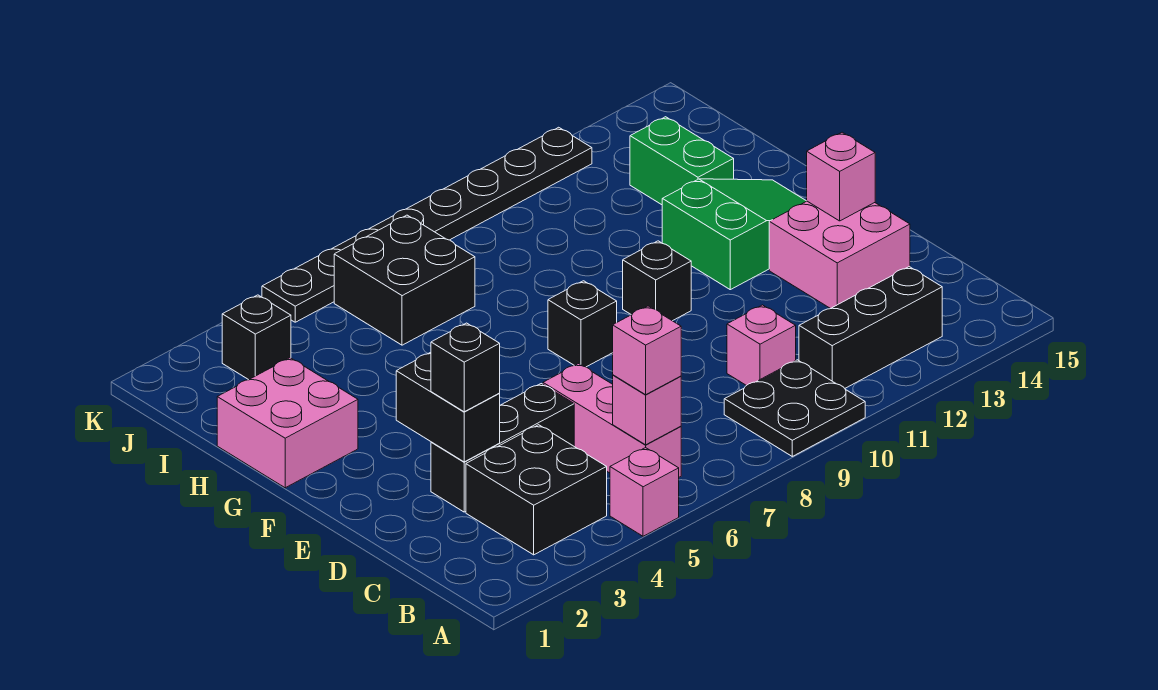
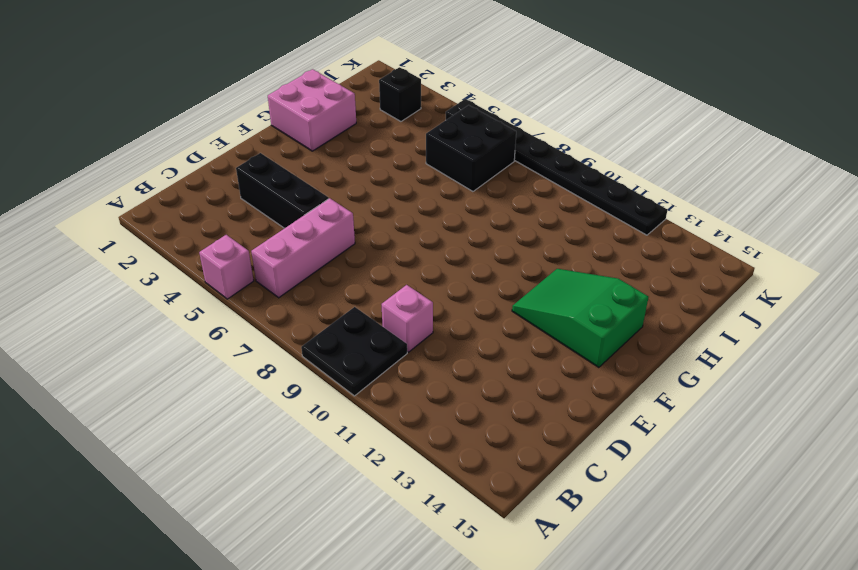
green 2x3 slope [512,269,649,367] -> green 2x3 slope turned to [662,179,806,290]
none -> black 2x2 brick [466,425,607,555]
none -> black 1x3 brick [799,267,942,388]
none -> pink 2x2 brick [769,201,910,309]

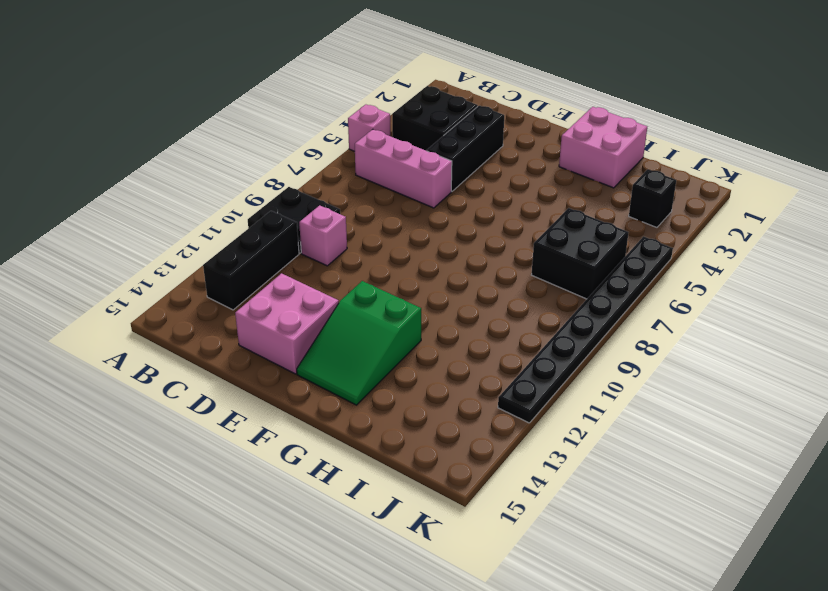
none -> black 1x1 brick [548,281,617,367]
none -> black 1x1 brick [623,241,691,321]
none -> green 1x2 brick [630,117,734,205]

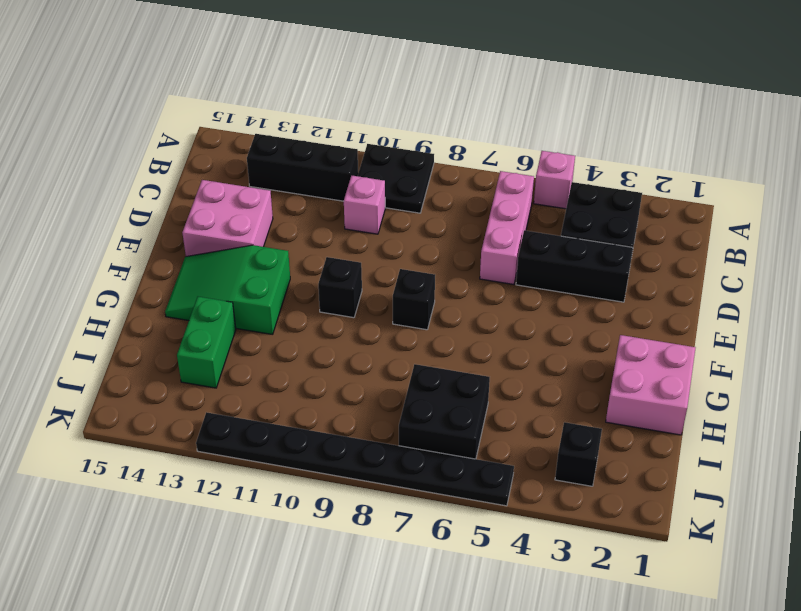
none -> pink 1x1 brick [613,375,681,445]
none -> black 1x2 brick [396,352,500,462]
none -> pink 1x1 brick [807,132,875,221]

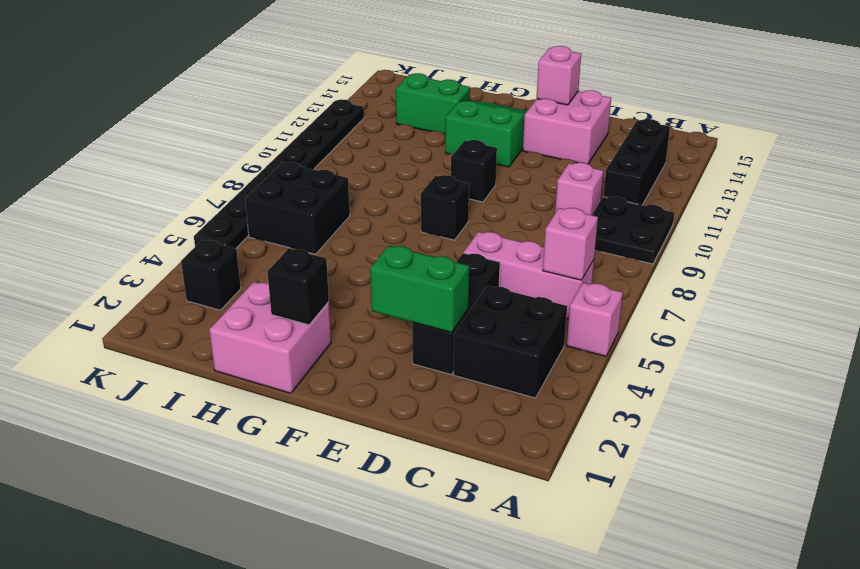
green 1x2 brick [370,246,469,333] -> black 1x2 brick [396,352,500,462]
black 1x1 brick [267,249,329,325] -> black 1x1 brick moved to [431,323,500,412]
none -> pink 1x1 brick [613,306,681,395]

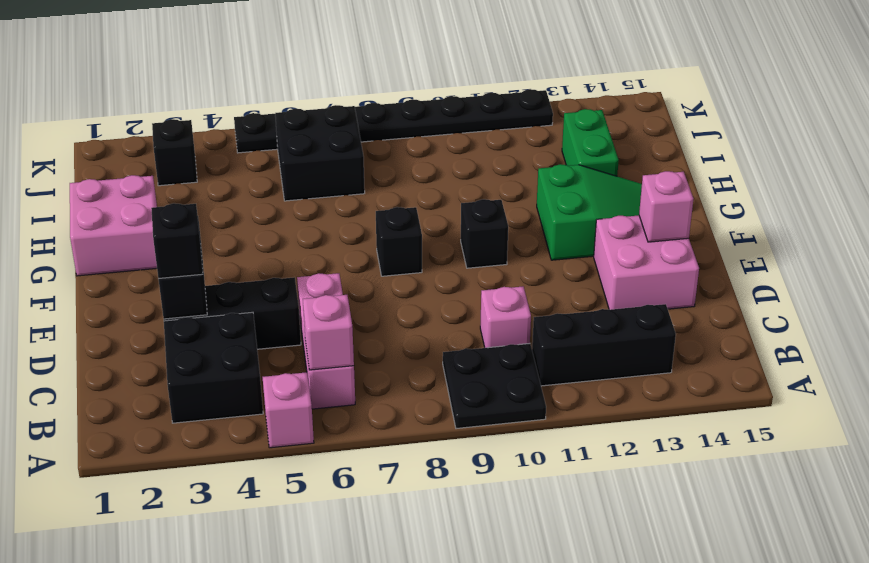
none -> pink 1x1 brick [613,306,681,395]

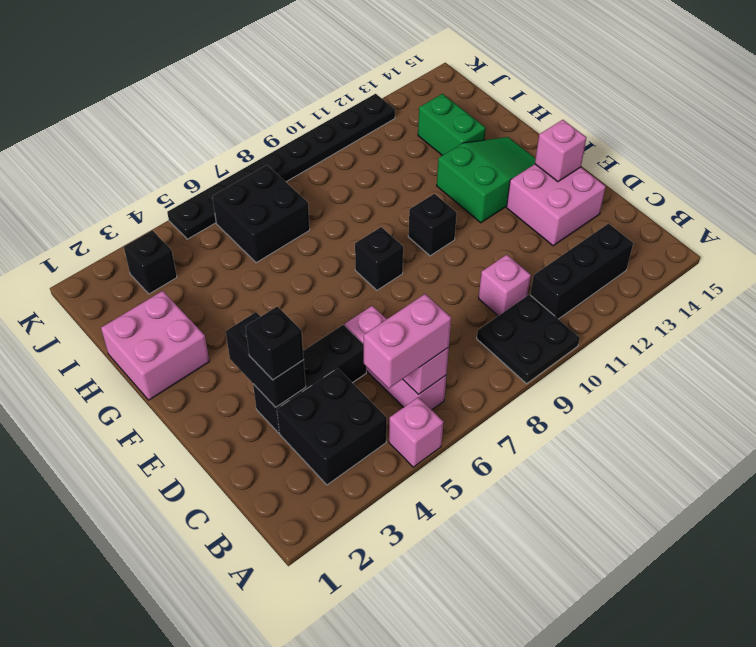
pink 1x2 brick [364,294,451,388] -> pink 1x1 brick [613,306,681,395]

